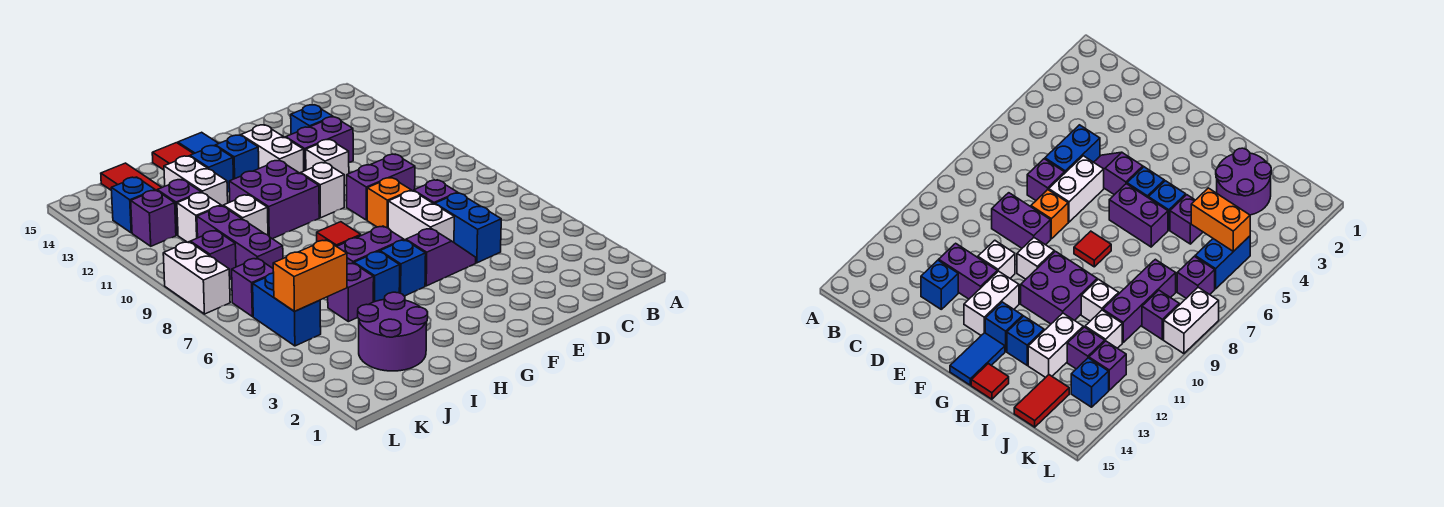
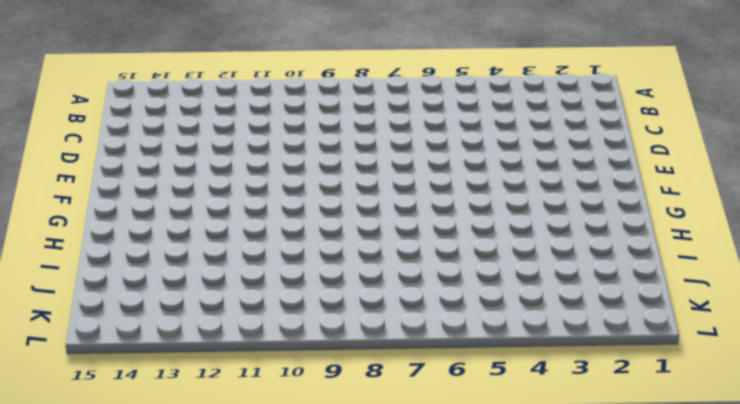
none -> blue 1x2 brick [435,193,501,263]
none -> purple 1x1 brick [414,180,458,204]
none -> purple 1x2 brick [347,154,415,220]
none -> purple 1x2 brick [286,117,353,171]

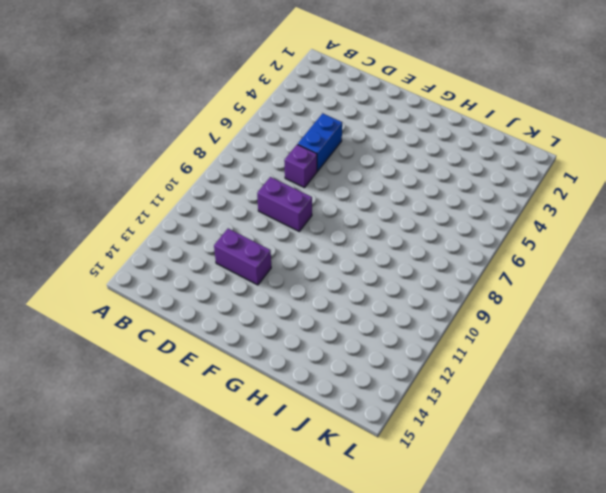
none -> blue 1x1 brick [291,105,333,134]
none -> purple 1x2 slope [406,228,476,286]
none -> white 1x2 brick [388,191,454,242]
none -> orange 1x1 brick [367,178,411,228]

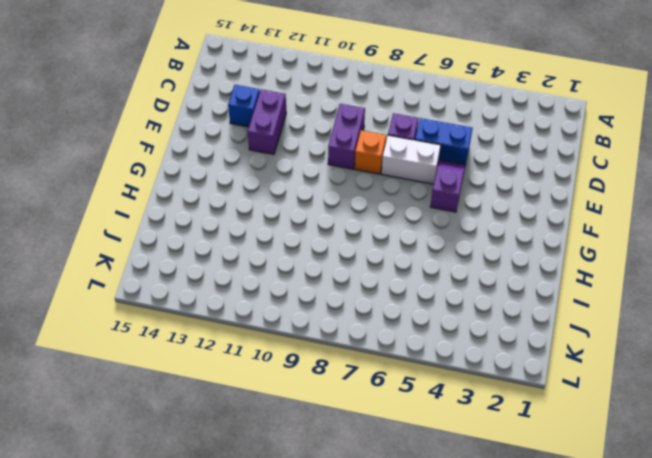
none -> white 1x1 brick [306,140,349,186]
none -> white 1x1 brick [301,163,344,218]
none -> white 1x2 brick [241,125,304,174]
none -> blue 1x1 brick [380,240,426,296]

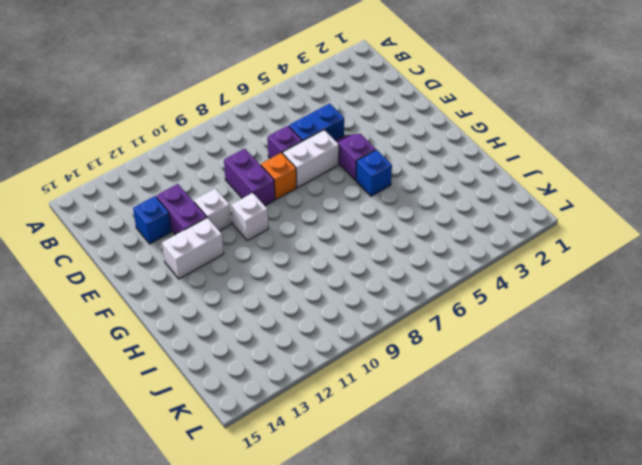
none -> purple 1x2 brick [337,226,404,264]
none -> red 1x1 tile [317,222,361,246]
none -> purple 2x2 brick [229,160,319,239]
none -> blue 1x1 brick [216,135,259,179]

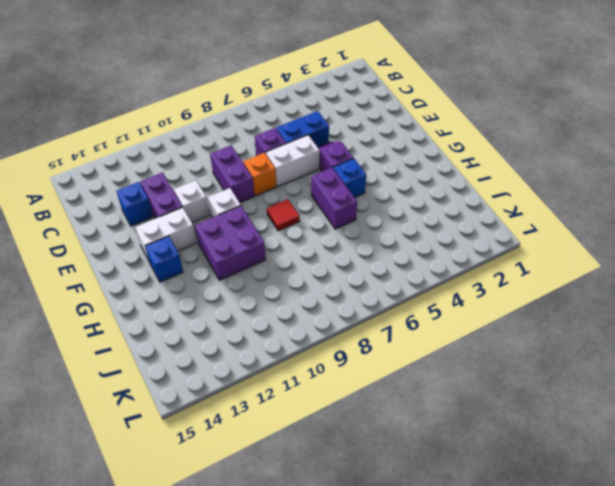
none -> blue 1x2 tile [178,132,219,154]
none -> blue 1x1 brick [354,251,400,302]
none -> blue 1x1 brick [190,146,234,192]
none -> red 1x1 tile [152,143,193,170]

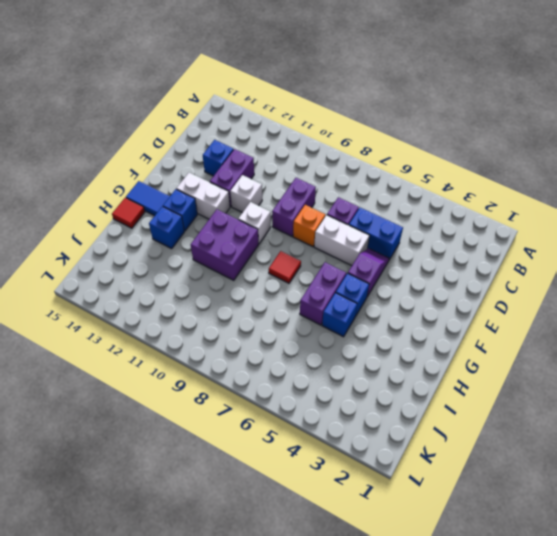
none -> purple 2x2 round brick [358,292,428,371]
none -> purple 1x1 brick [328,263,374,322]
none -> white 1x1 brick [223,195,268,235]
none -> white 1x2 brick [164,156,228,206]

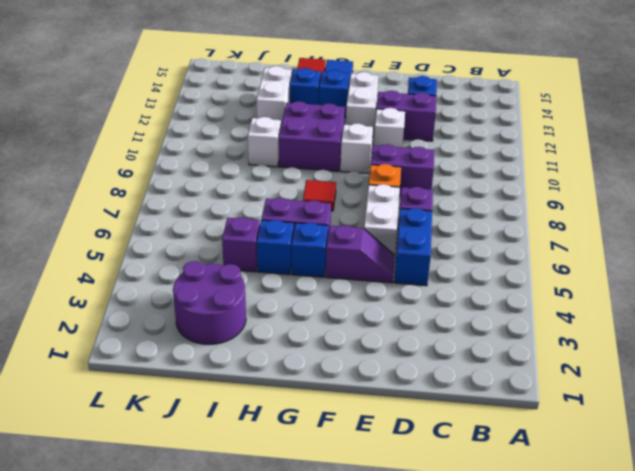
none -> purple 1x3 brick [197,206,283,268]
none -> white 1x1 brick [177,193,221,242]
none -> purple 1x1 brick [157,179,201,235]
none -> red 1x2 tile [101,163,162,190]

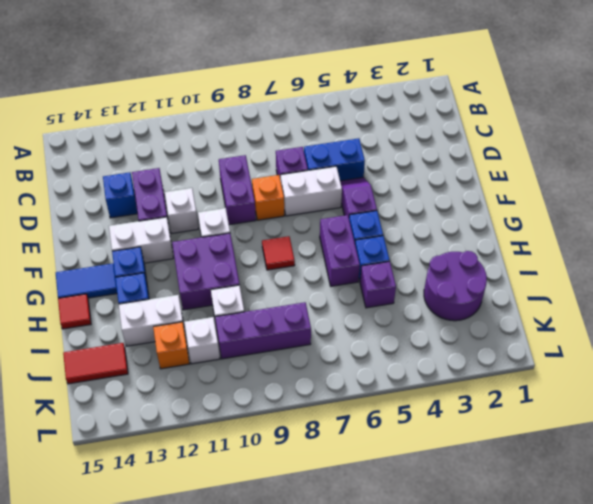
orange 1x1 brick [153,322,189,369] -> purple 1x1 brick [157,179,201,235]
none -> blue 1x2 brick [253,273,321,346]
none -> purple 1x1 brick [232,258,274,317]
none -> purple 1x1 brick [190,230,236,279]
none -> purple 1x1 brick [131,190,176,246]

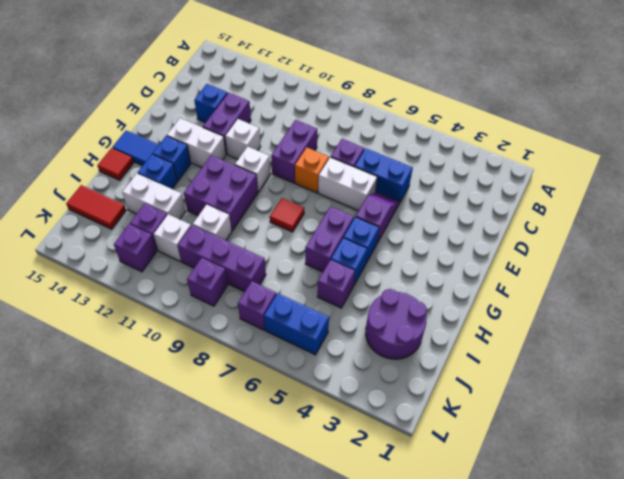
none -> blue 1x1 brick [111,177,155,233]
none -> white 1x2 brick [163,242,230,314]
none -> orange 1x2 brick [273,240,347,311]

